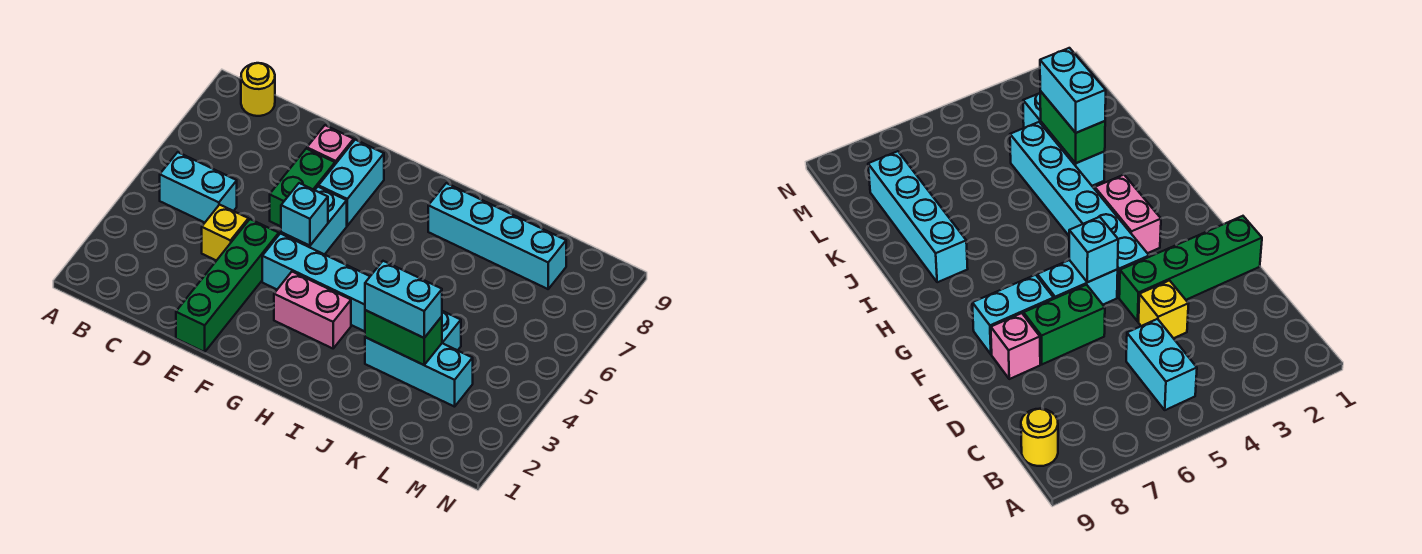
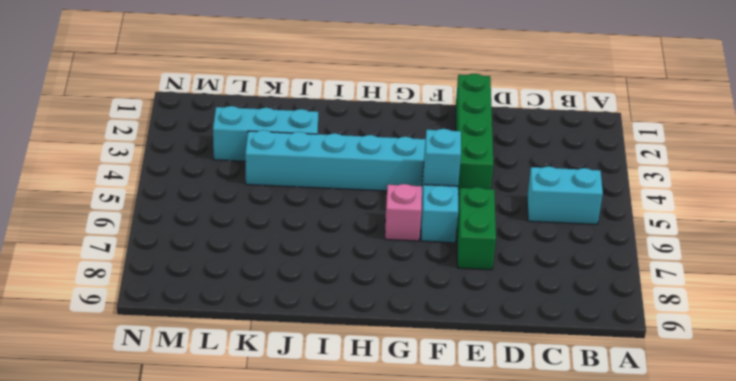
pink 1x1 brick [385,184,422,241] -> pink 1x1 brick moved to [307,125,354,164]
none -> yellow 1x1 round brick [241,63,275,116]
none -> yellow 1x1 brick [202,205,248,261]
none -> cyan 1x2 brick [319,140,384,226]

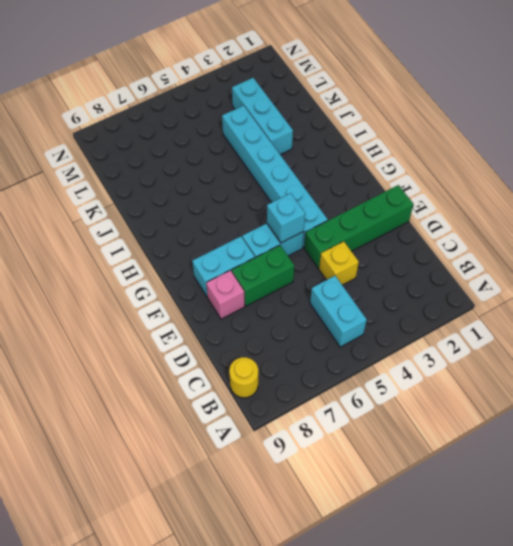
none -> pink 1x2 brick [274,272,351,348]
none -> cyan 1x4 brick [428,183,566,289]
none -> green 1x2 brick [365,310,442,365]

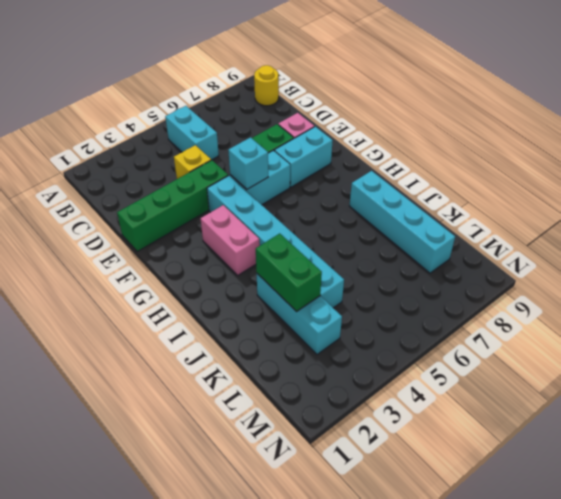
none -> cyan 1x2 brick [365,261,442,338]

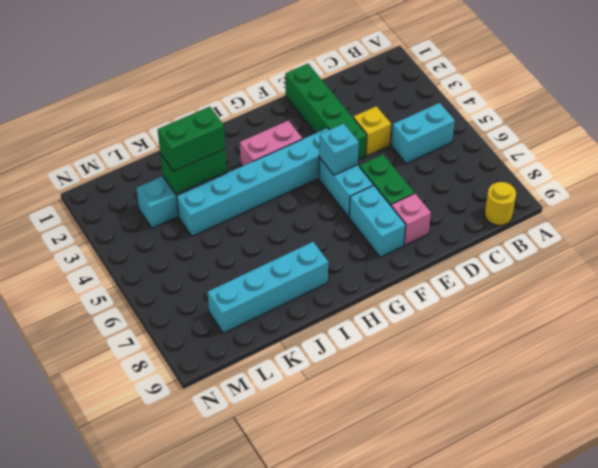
green 1x2 brick [158,107,225,172] -> cyan 1x2 brick [365,261,442,338]

